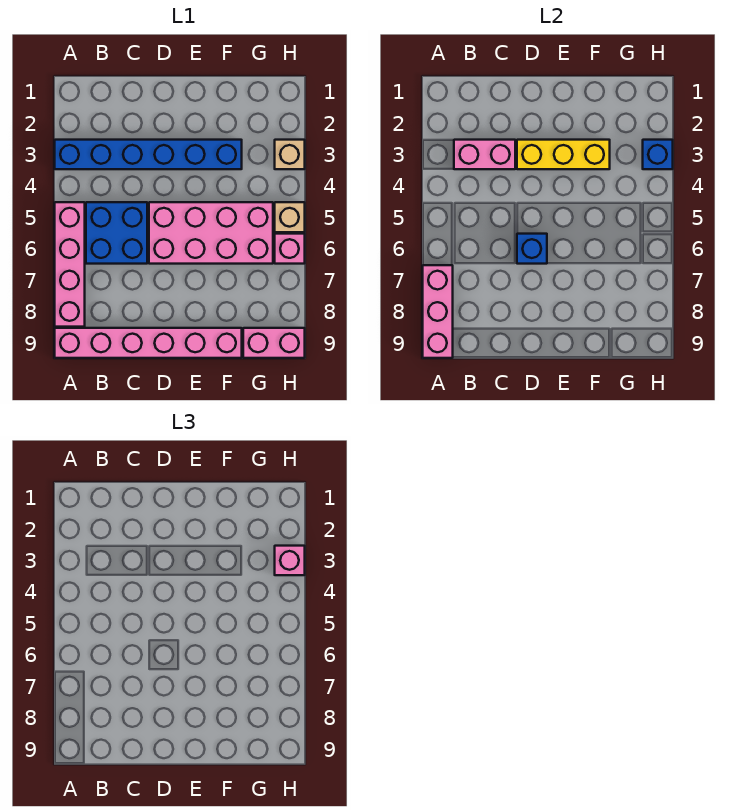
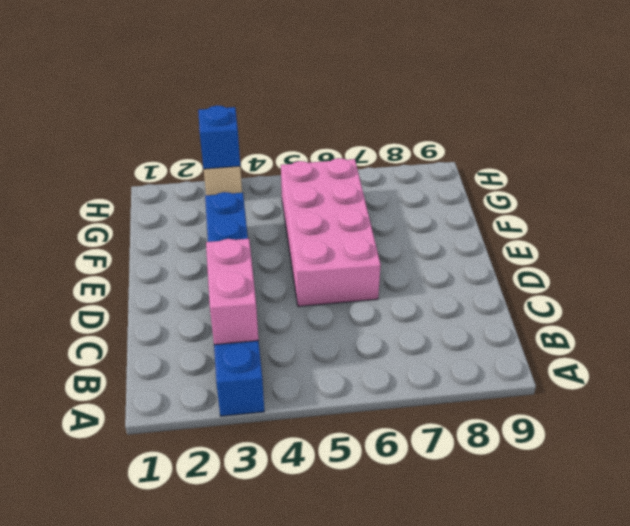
none -> pink 1x4 brick [55,202,85,327]
none -> pink 1x6 brick [55,328,242,358]
none -> blue 2x2 brick [86,202,147,264]

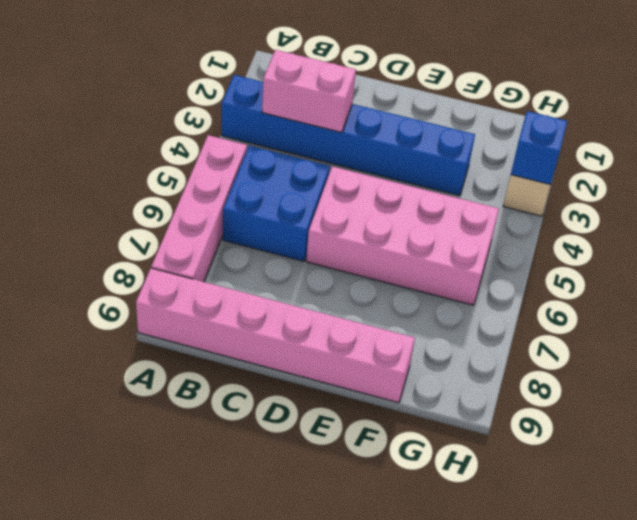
none -> pink 1x2 brick [243,328,305,358]
none -> tan 1x1 brick [275,202,305,232]
none -> pink 1x1 brick [275,234,305,264]

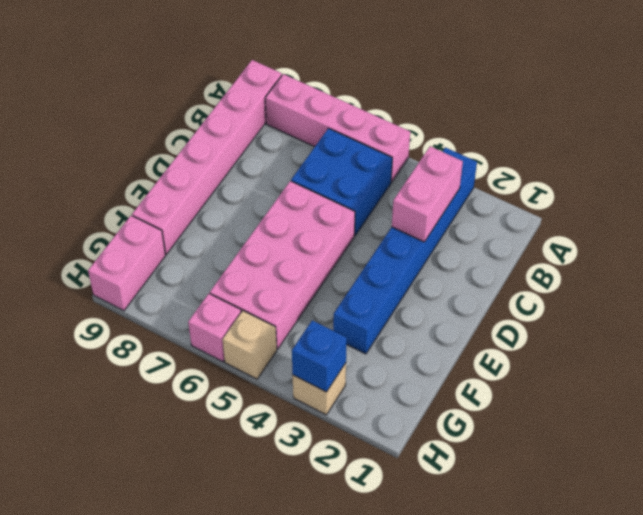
none -> pink 1x3 brick [423,265,453,358]
none -> yellow 1x3 brick [517,140,610,169]
none -> blue 1x1 brick [517,234,547,264]

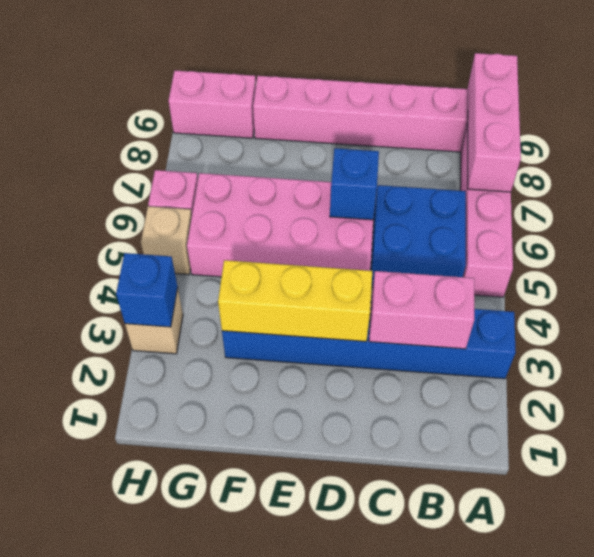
none -> pink 1x1 brick [275,546,305,575]

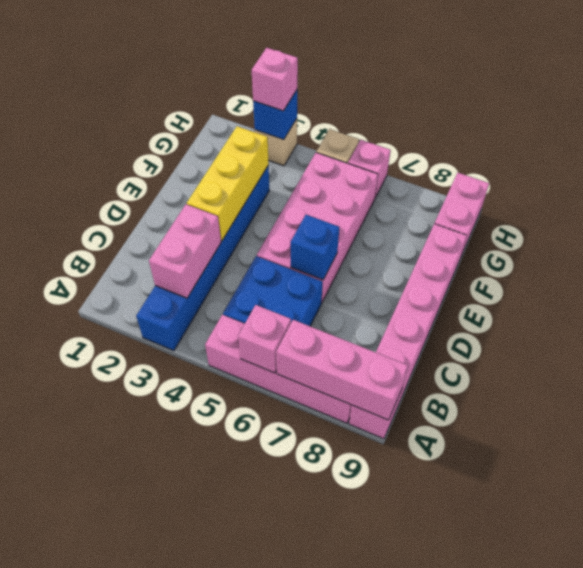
pink 1x1 brick [238,305,291,373] -> none

